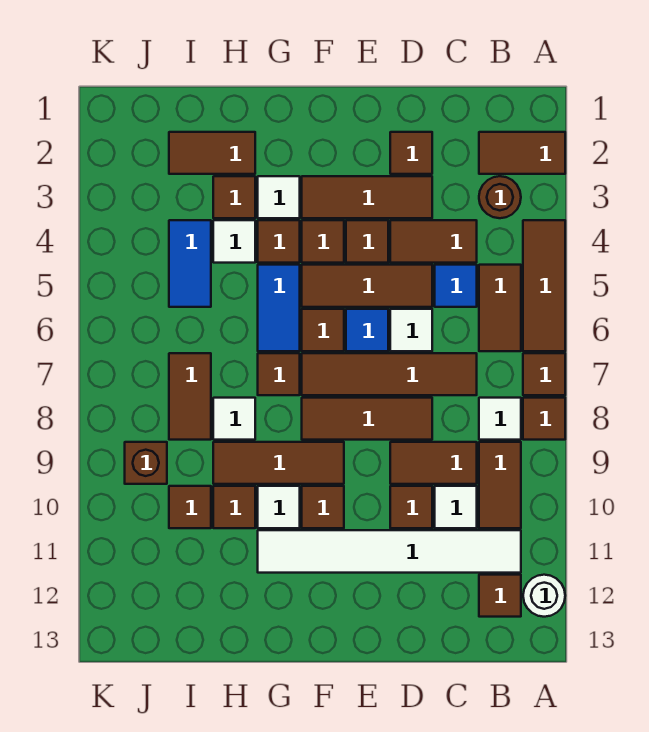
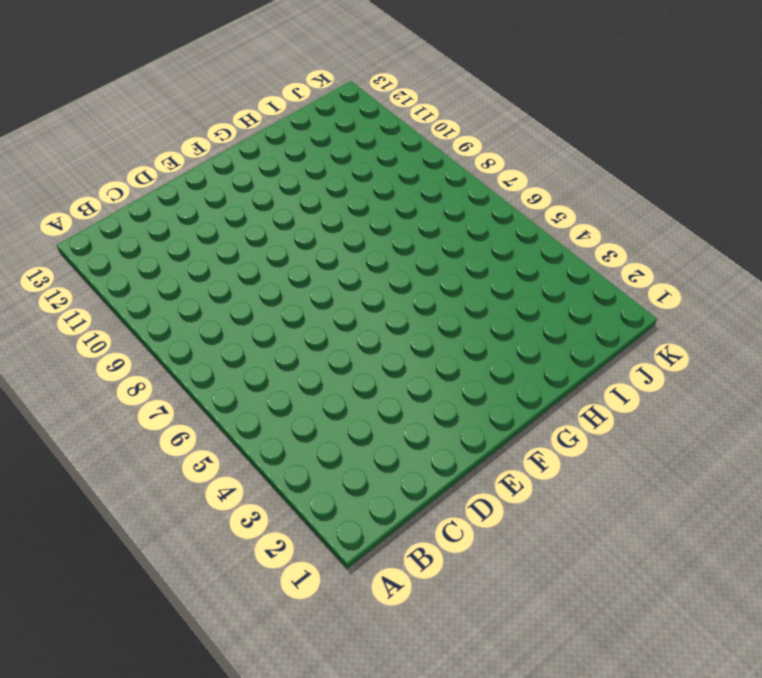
none -> brown 1x2 tile [479,132,565,174]
none -> brown 1x3 tile [523,220,565,351]
none -> brown 1x1 tile [523,353,565,395]
none -> brown 1x1 tile [523,398,565,440]

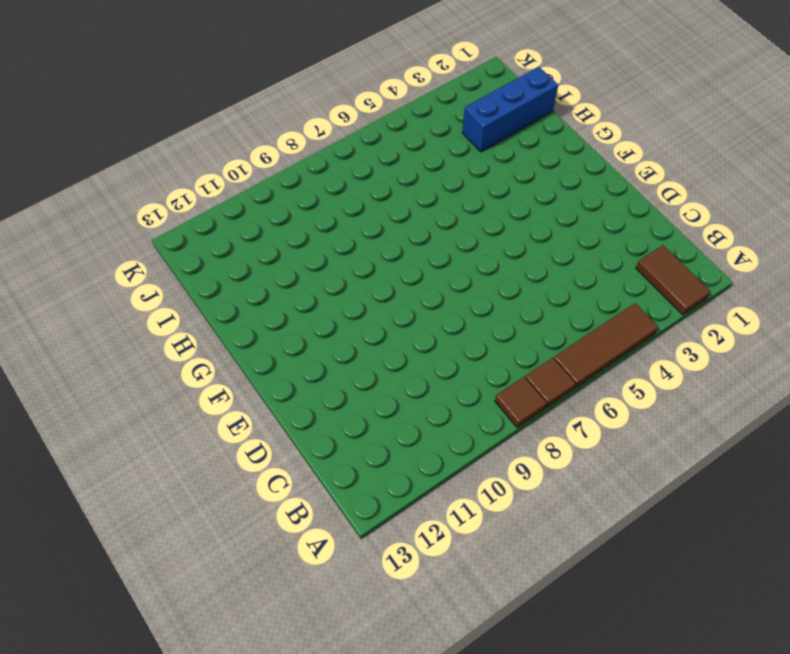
blue 1x3 brick [462,67,558,152] -> brown 1x2 tile [169,132,255,174]
none -> white 1x1 round brick [523,575,565,617]
none -> brown 1x1 round brick [479,176,521,218]
none -> brown 1x2 tile [479,265,521,351]
none -> white 1x1 tile [479,398,521,440]

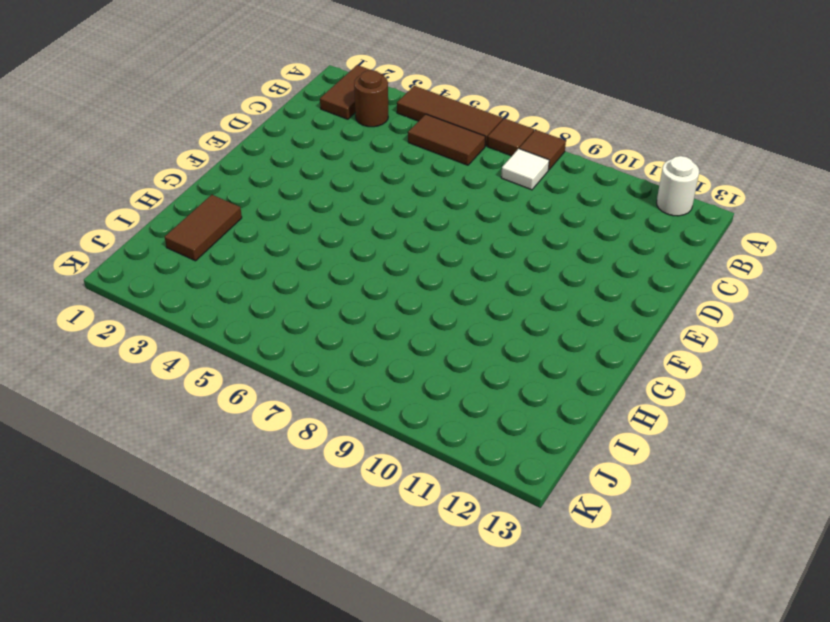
none -> brown 1x2 tile [479,442,521,528]
none -> white 1x6 tile [258,530,521,573]
none -> brown 1x1 tile [479,575,521,617]
none -> brown 1x2 tile [390,220,477,263]

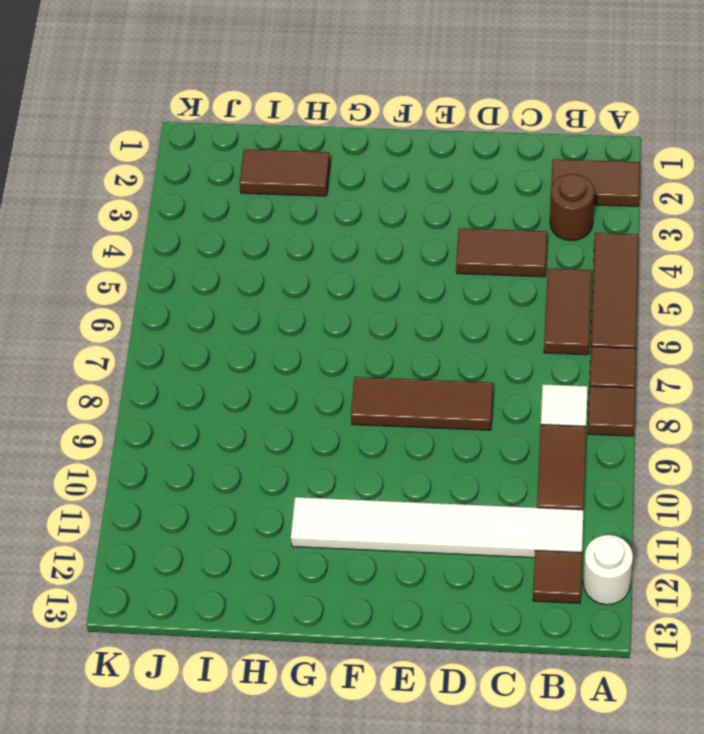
none -> blue 1x1 tile [435,265,477,307]
none -> brown 1x4 tile [302,353,477,395]
none -> brown 1x2 tile [390,442,477,484]
none -> white 1x1 tile [435,486,477,528]

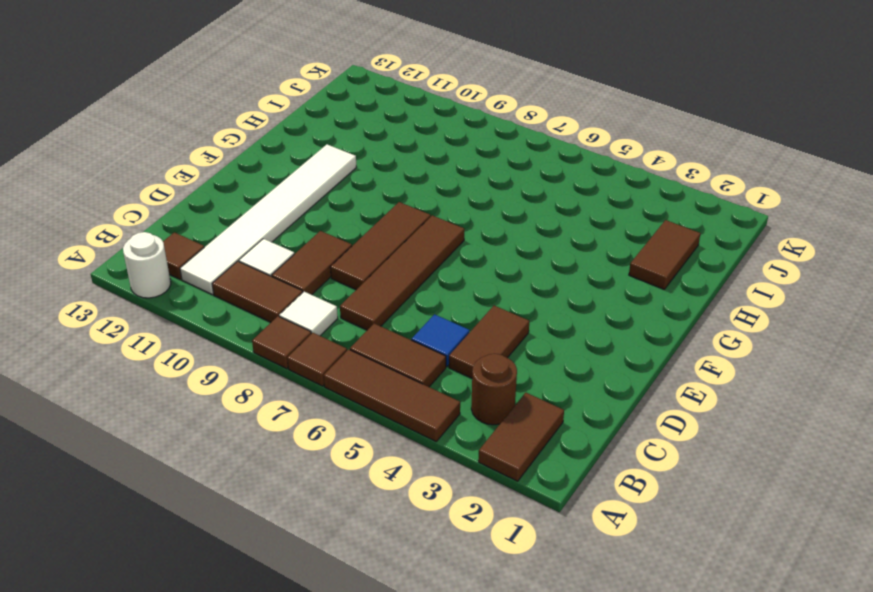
none -> brown 1x1 tile [390,132,432,174]
none -> brown 1x3 tile [302,176,432,218]
none -> brown 1x3 tile [302,265,432,307]
none -> white 1x1 tile [390,309,432,351]

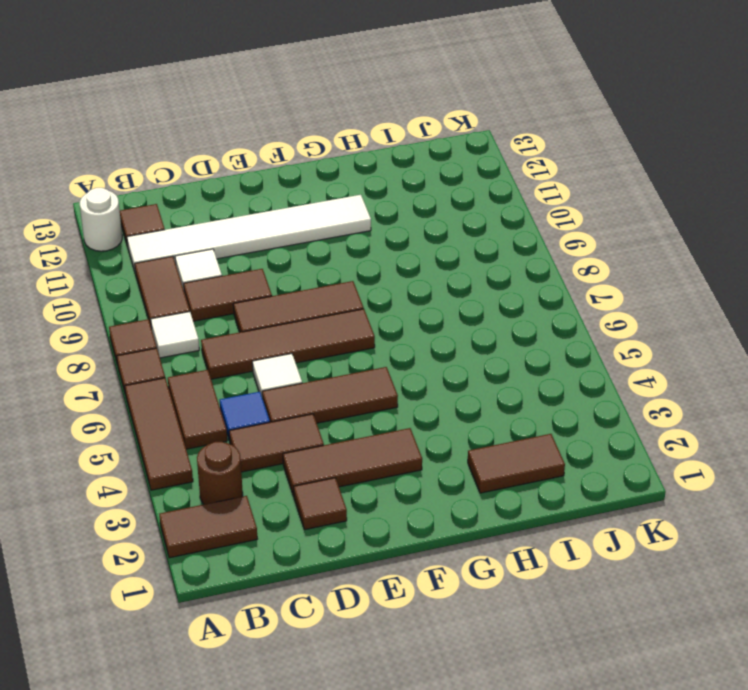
none -> brown 1x1 tile [390,486,432,528]
none -> brown 1x1 tile [346,220,388,263]
none -> blue 1x1 tile [346,309,388,351]
none -> brown 1x1 tile [302,220,344,263]

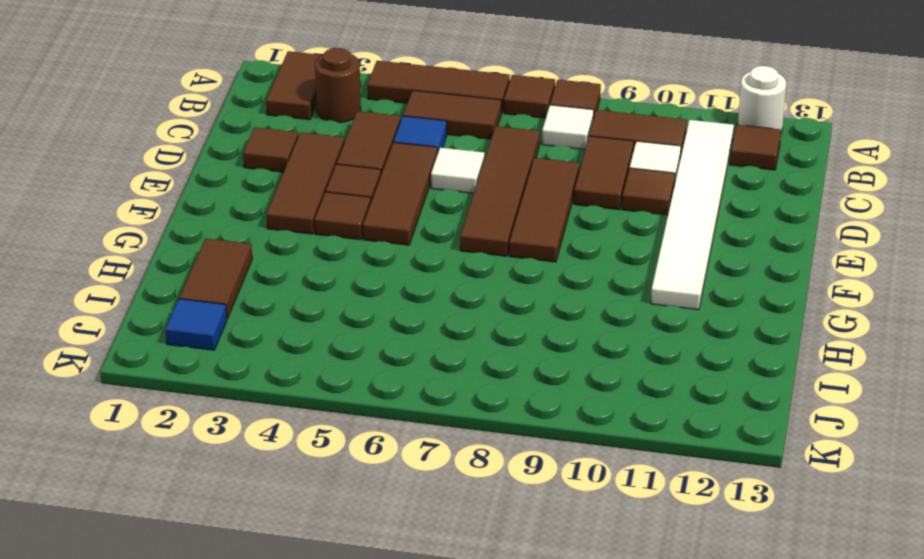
blue 1x1 tile [165,299,227,350] -> blue 1x1 tile moved to [346,309,388,351]
none -> brown 1x1 tile [302,309,344,351]
none -> brown 1x3 tile [213,442,344,484]
none -> brown 1x1 tile [302,486,344,528]
none -> white 1x1 tile [258,176,300,218]

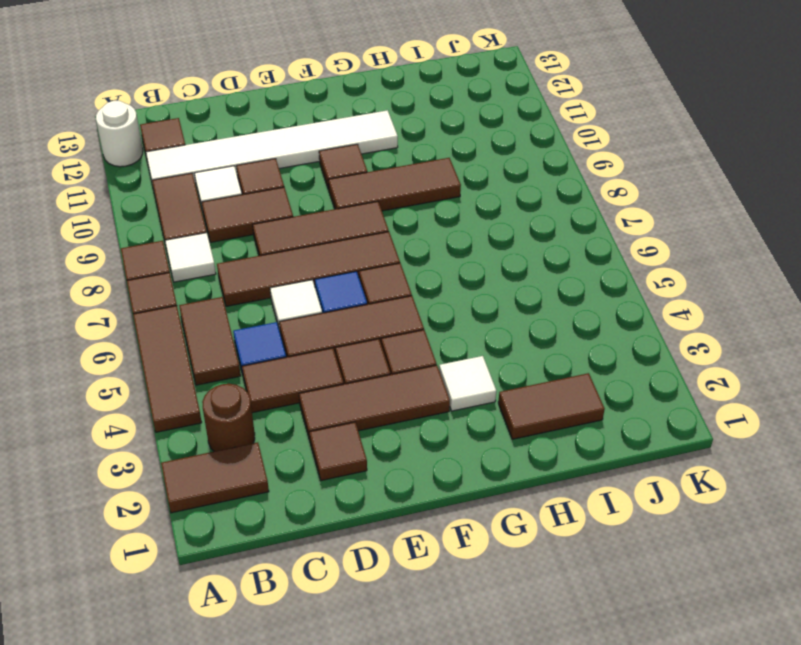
none -> brown 1x1 tile [258,220,300,263]
none -> blue 1x2 tile [258,265,300,351]
none -> brown 1x1 tile [258,353,300,395]
none -> white 1x1 tile [258,486,300,528]

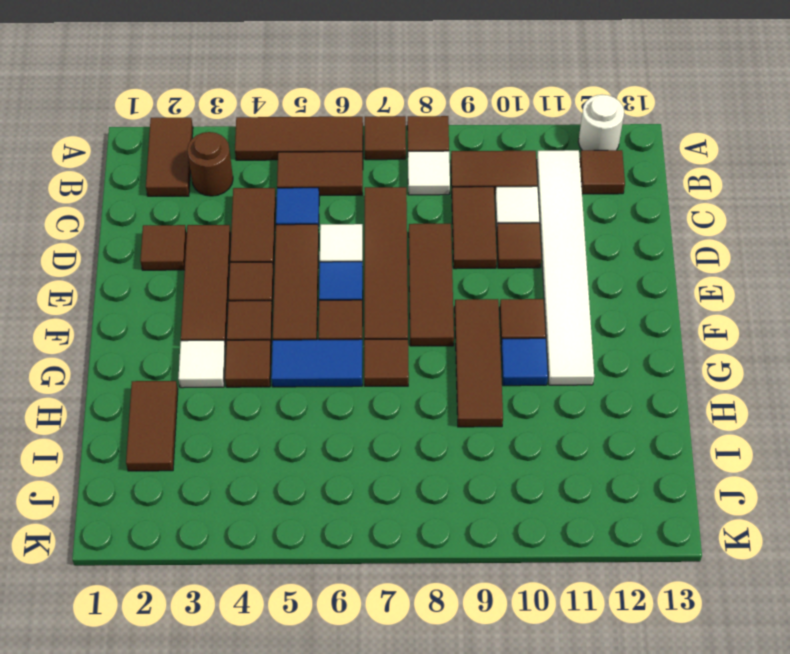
blue 1x1 tile [501,338,548,386] -> white 1x1 tile [258,486,300,528]
none -> brown 1x1 tile [213,176,255,218]
none -> white 1x1 tile [213,220,255,263]
none -> white 1x1 tile [213,398,255,440]
none -> brown 1x1 tile [213,486,255,528]

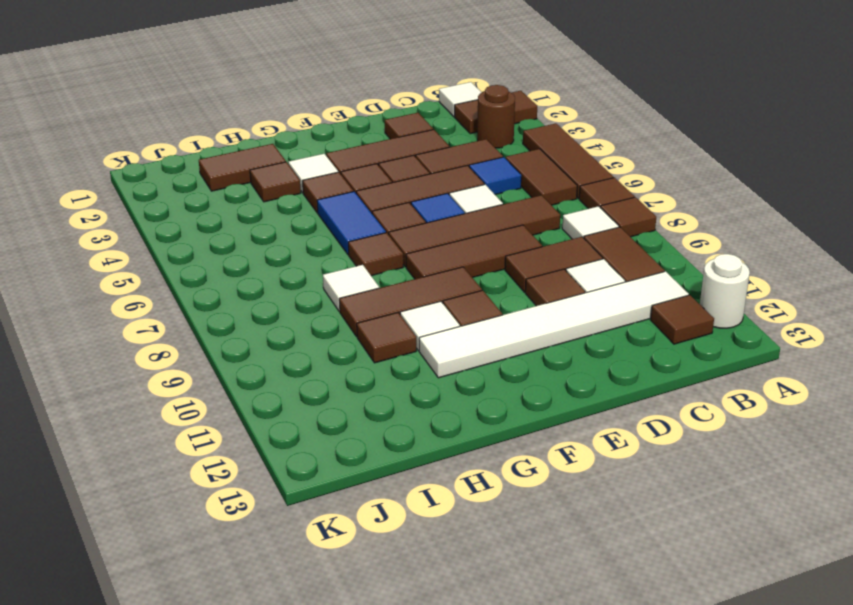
white 1x1 tile [439,82,482,117] -> white 1x1 tile moved to [213,220,255,263]
none -> blue 1x2 tile [169,220,211,307]
none -> brown 1x2 tile [169,353,211,440]
none -> brown 1x1 tile [169,486,211,528]
none -> brown 1x1 brick [125,442,167,484]

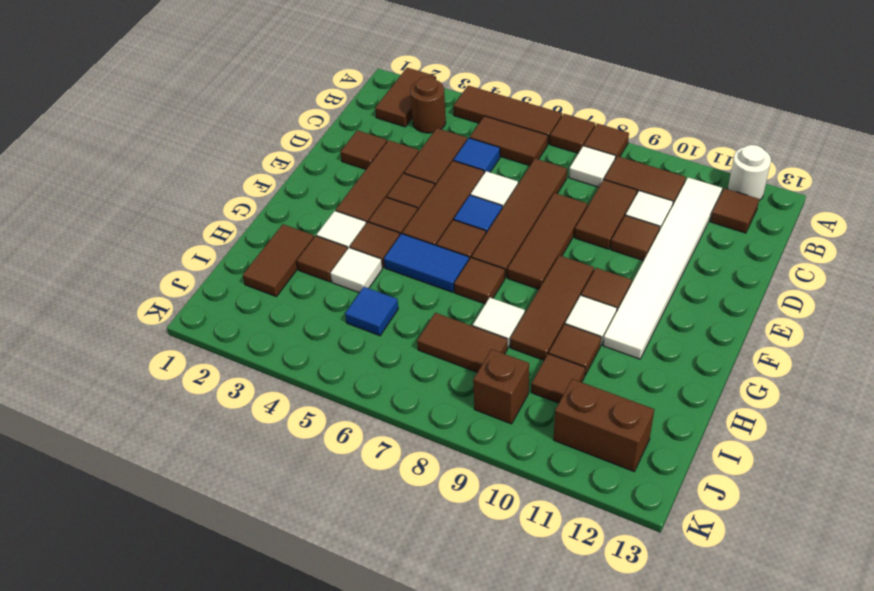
blue 1x1 tile [345,287,398,336] -> blue 1x2 tile [169,220,211,307]
brown 1x2 brick [554,379,654,471] -> none

